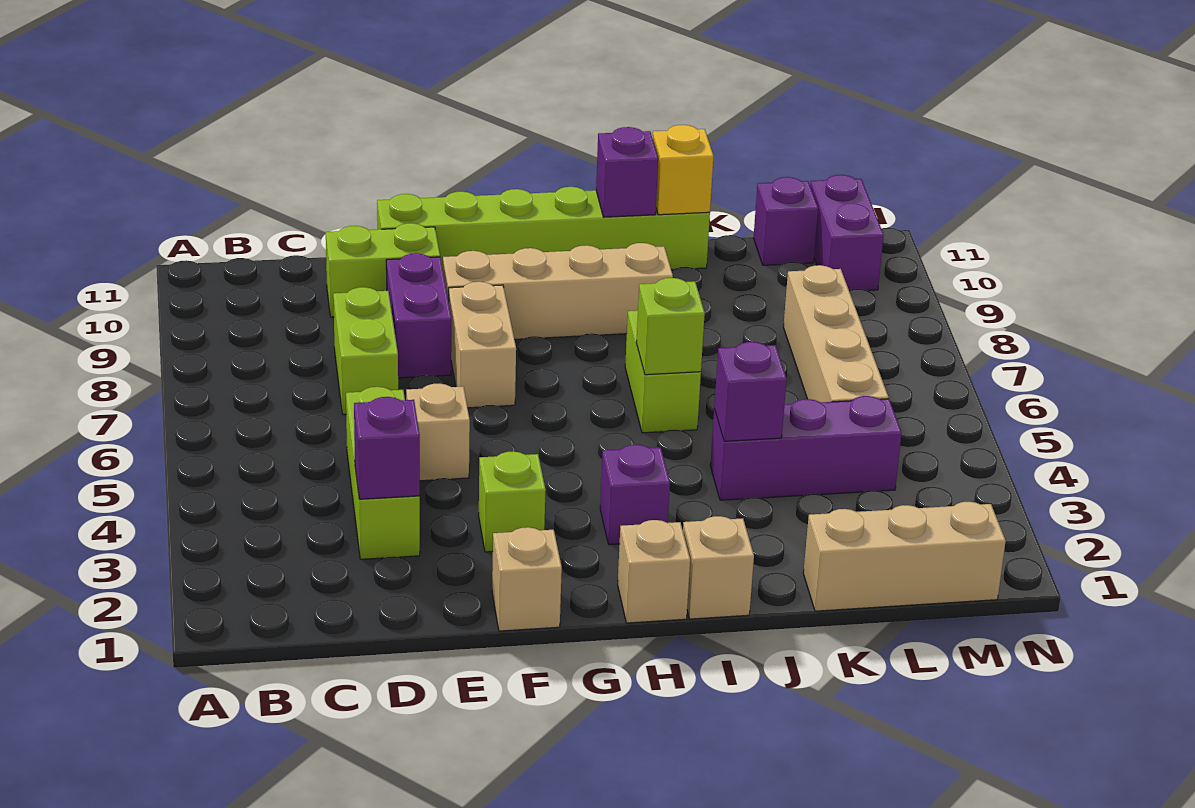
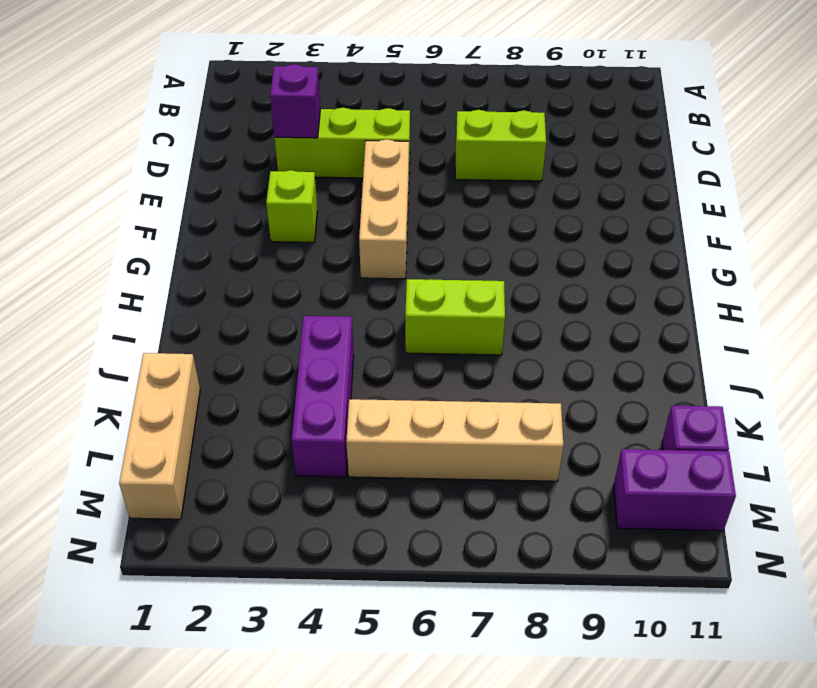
tan 1x3 brick [359,139,409,279] -> tan 1x1 brick [406,384,470,481]
none -> lime 1x2 brick [326,223,440,317]
none -> purple 1x2 brick [386,253,451,378]
none -> lime 1x6 brick [377,187,710,270]

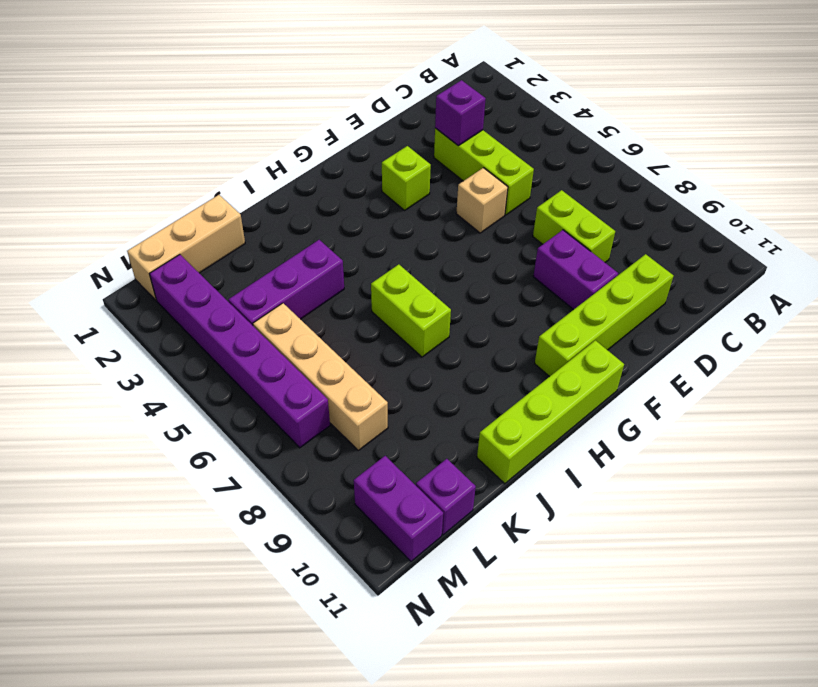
lime 1x4 brick [535,254,674,377] -> lime 1x2 brick [326,223,440,317]
lime 1x4 brick [477,340,624,484] -> lime 1x6 brick [377,187,710,270]
purple 1x6 brick [149,255,330,448] -> none
none -> tan 1x1 brick [492,527,562,631]
none -> tan 1x2 brick [449,282,516,408]
none -> tan 1x4 brick [443,243,673,339]

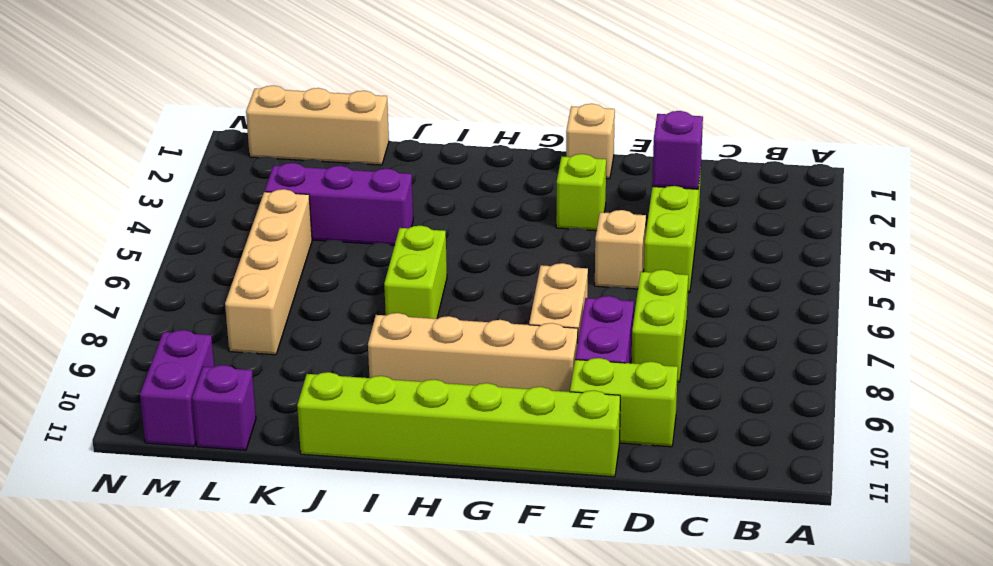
none -> tan 1x1 brick [618,520,690,623]
none -> purple 1x1 brick [600,445,670,545]
none -> tan 1x1 brick [683,516,754,619]

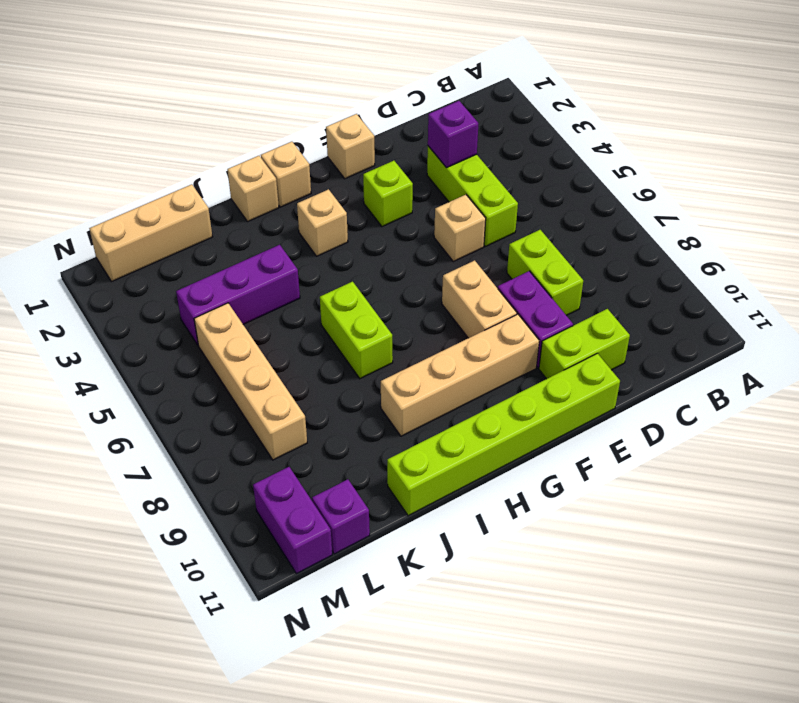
tan 1x1 brick [297,189,348,256] -> purple 1x1 brick [600,445,670,545]
none -> lime 1x1 brick [636,278,705,375]
none -> purple 1x1 brick [596,127,658,217]
none -> purple 1x1 brick [714,342,787,441]

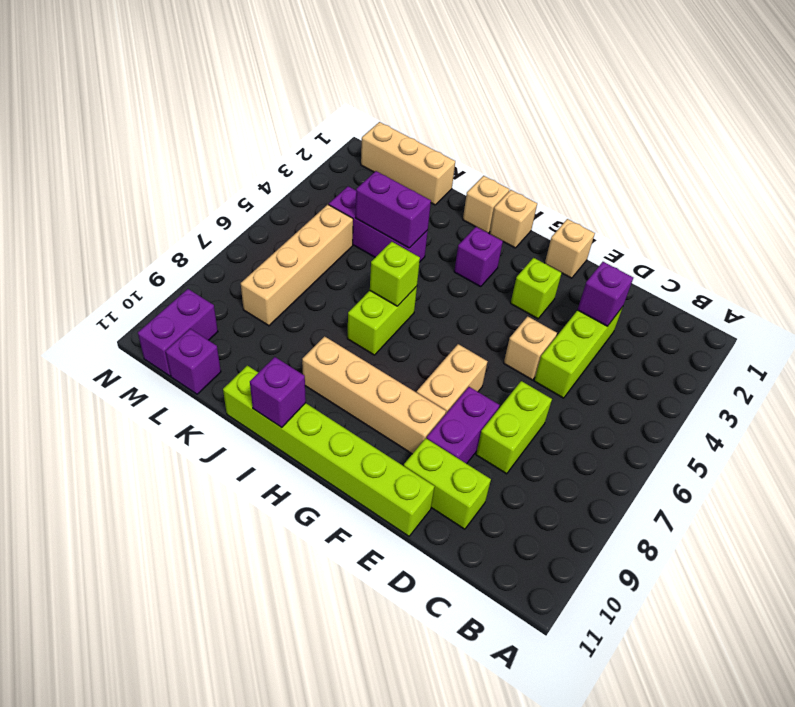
purple 1x2 brick [355,171,431,248] -> purple 1x1 brick [714,342,787,441]
none -> yellow 1x1 brick [653,125,714,215]

